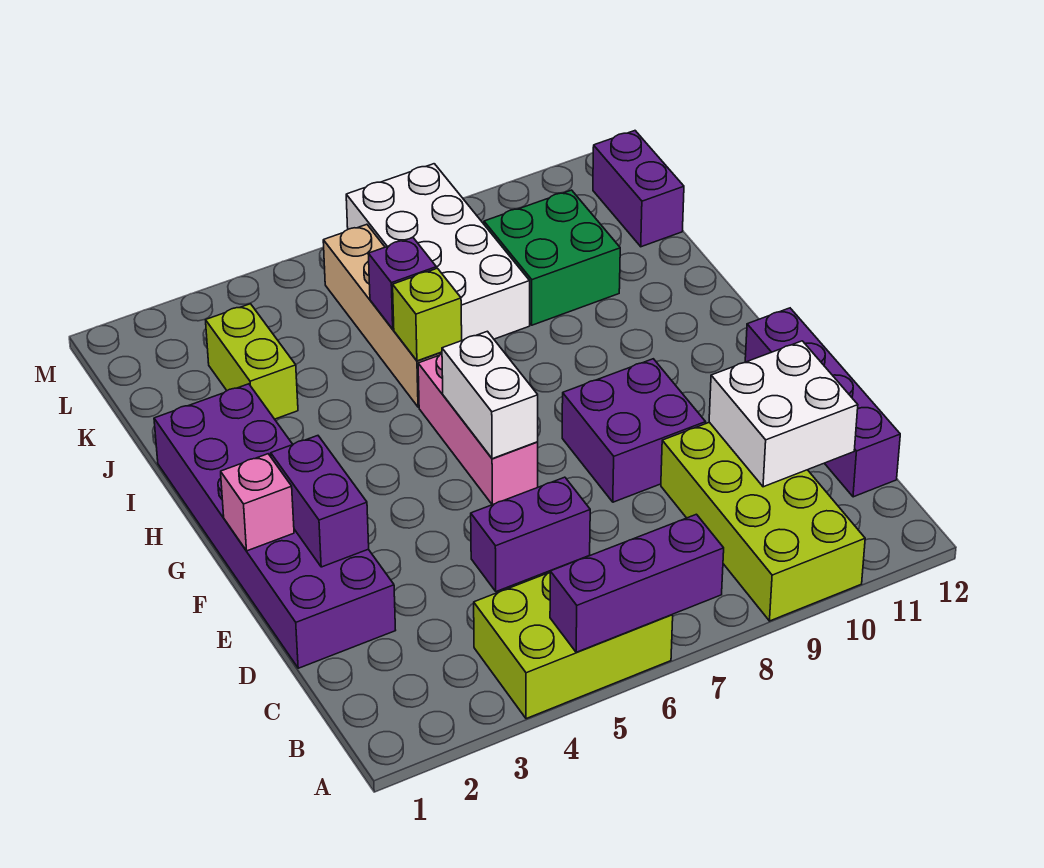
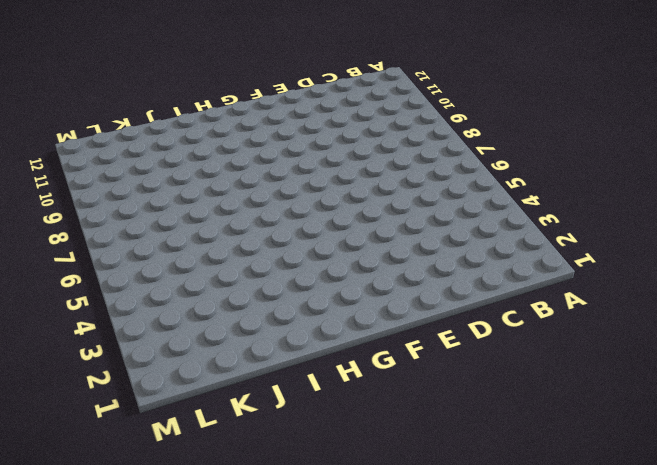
none -> lime 2x3 brick [474,572,673,719]
none -> lime 2x4 brick [661,422,865,621]
none -> purple 1x4 brick [745,308,900,497]

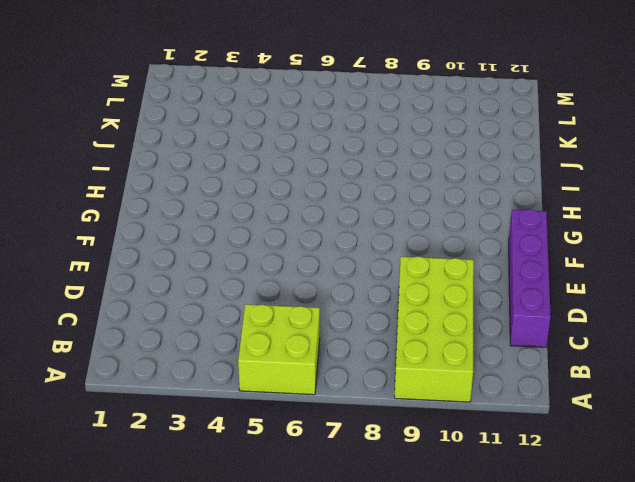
lime 2x2 brick [238,304,320,395] -> lime 2x3 brick [474,572,673,719]
none -> purple 2x6 brick [154,384,396,668]
none -> purple 1x2 brick [471,477,590,592]
none -> purple 2x2 brick [562,359,706,502]

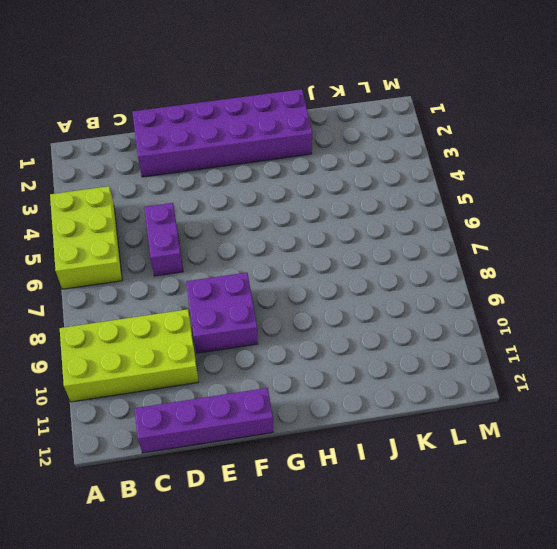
none -> pink 1x3 brick [418,354,538,505]
none -> tan 1x4 brick [323,224,442,407]
none -> lime 1x2 brick [206,304,298,419]

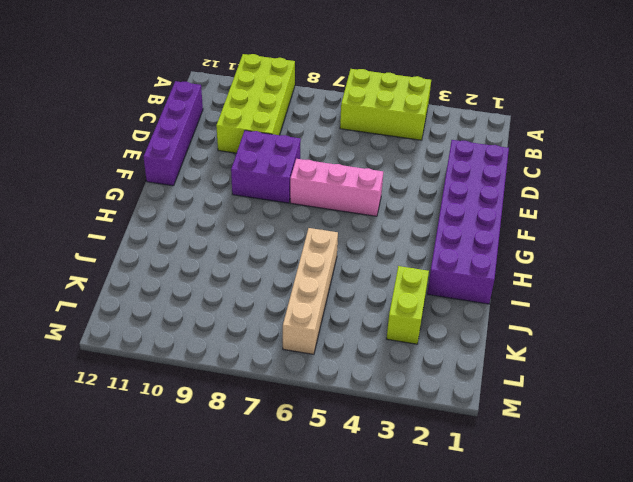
pink 1x3 brick [290,159,383,216] -> pink 1x3 brick turned to [418,354,538,505]
none -> purple 1x2 brick [471,477,590,592]
none -> white 2x4 brick [346,164,530,340]
none -> green 2x2 brick [484,190,620,325]

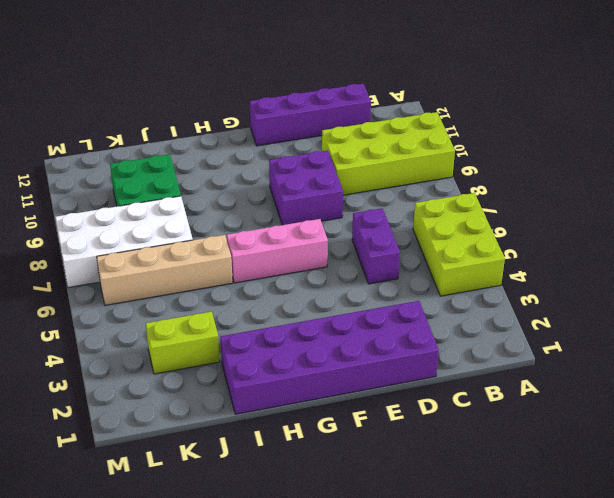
none -> purple 1x2 brick [593,131,684,247]
none -> purple 1x3 brick [550,514,724,652]
none -> white 2x2 brick [709,341,858,487]

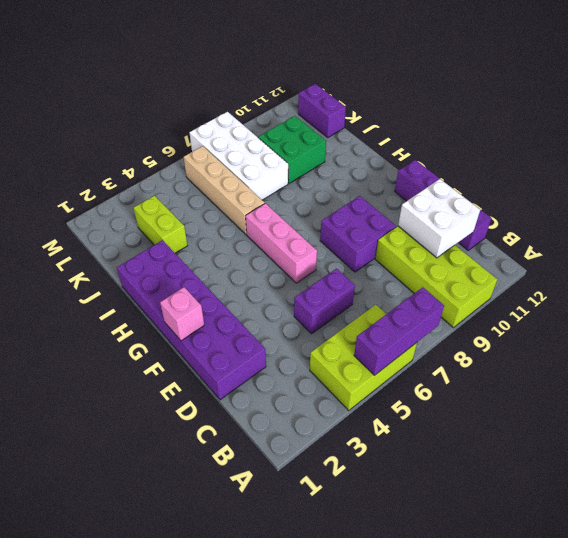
none -> purple 1x2 brick [271,436,369,567]
none -> white 1x2 brick [442,331,538,459]
none -> lime 1x1 brick [393,268,462,361]

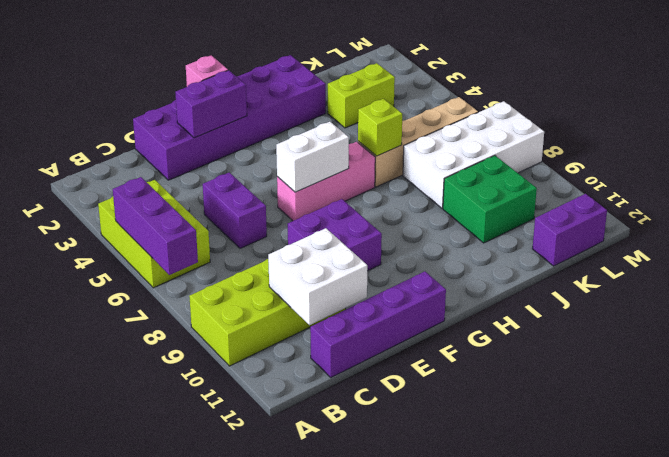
none -> purple 1x1 brick [368,238,436,329]

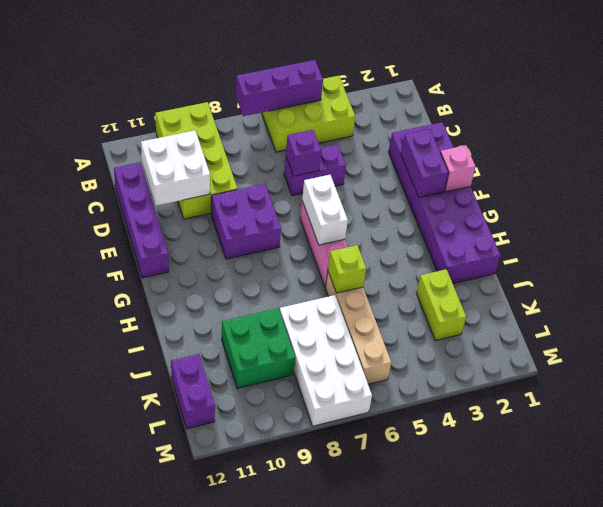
purple 1x1 brick [286,130,321,176] -> purple 1x1 brick moved to [368,238,436,329]

